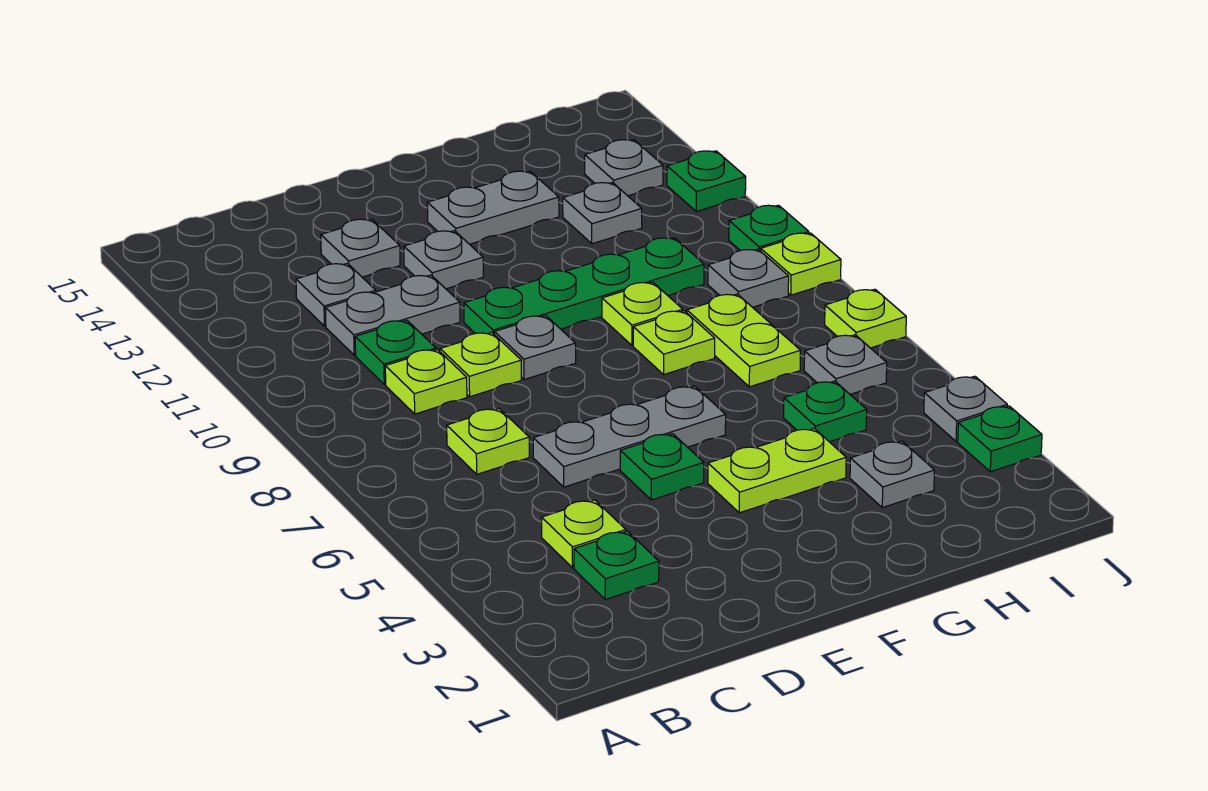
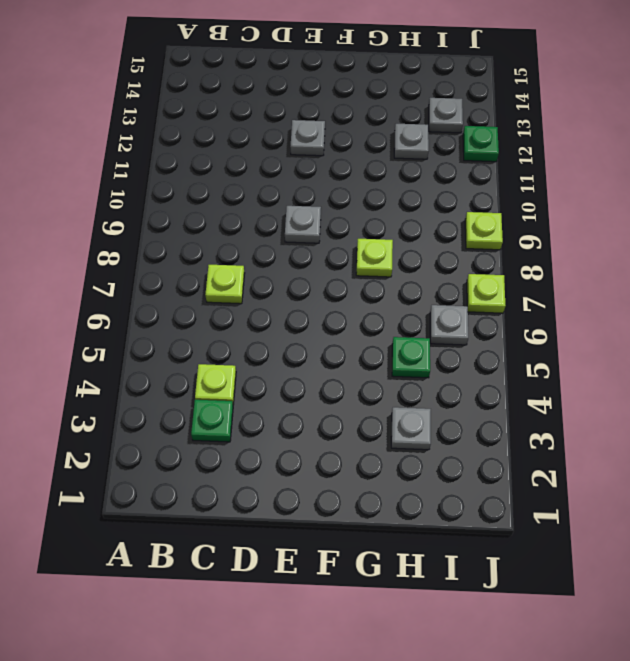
none -> lime 1x1 plate [385,349,467,414]
none -> green 1x1 plate [355,320,436,384]
none -> grey 1x2 plate [325,275,460,355]
none -> grey 1x1 plate [296,263,376,326]

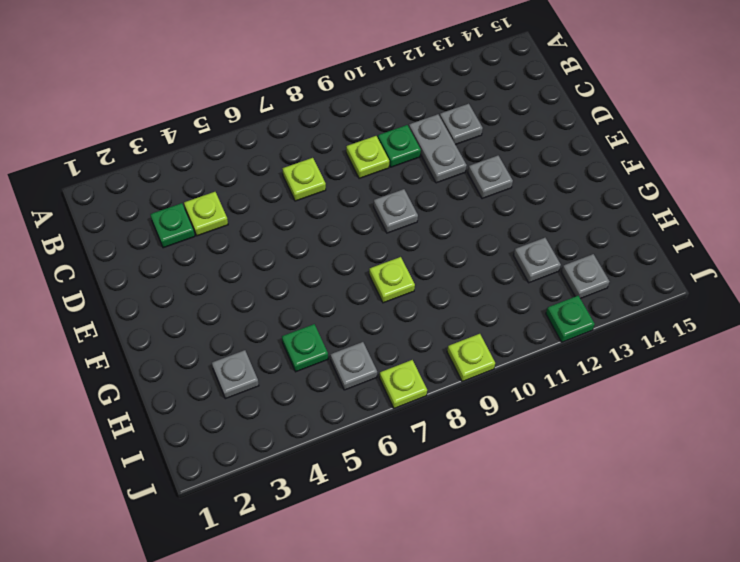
none -> grey 1x3 plate [533,386,726,487]
none -> lime 1x1 plate [440,332,521,397]
none -> grey 1x1 plate [321,219,400,277]
none -> green 1x1 plate [620,434,704,500]

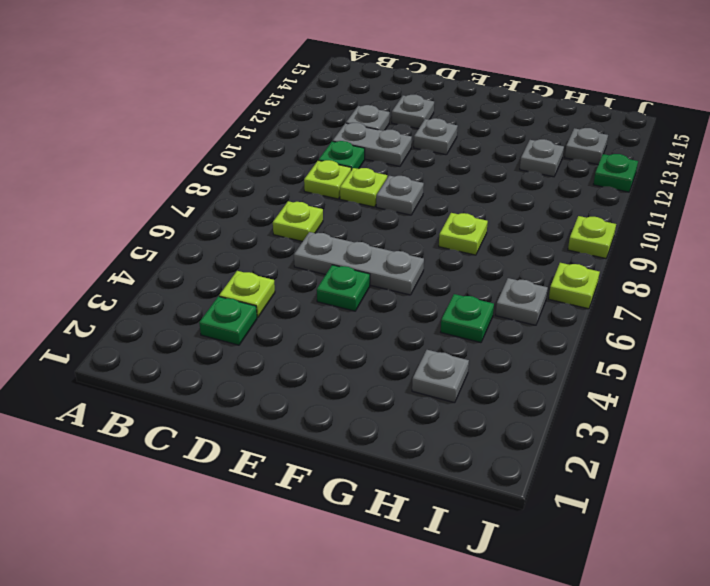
none -> green 1x4 plate [464,238,704,334]
none -> lime 1x2 plate [708,429,846,513]
none -> grey 1x2 plate [427,171,559,244]
none -> lime 1x1 plate [602,282,683,345]

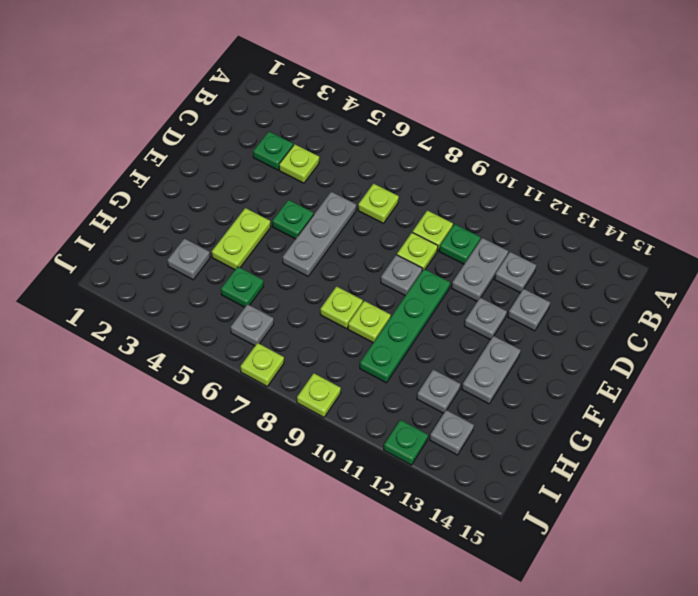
none -> lime 1x2 plate [687,294,800,387]
none -> grey 1x1 plate [708,249,789,307]
none -> green 1x1 plate [958,406,1042,472]
none -> grey 1x1 plate [924,376,1007,441]

